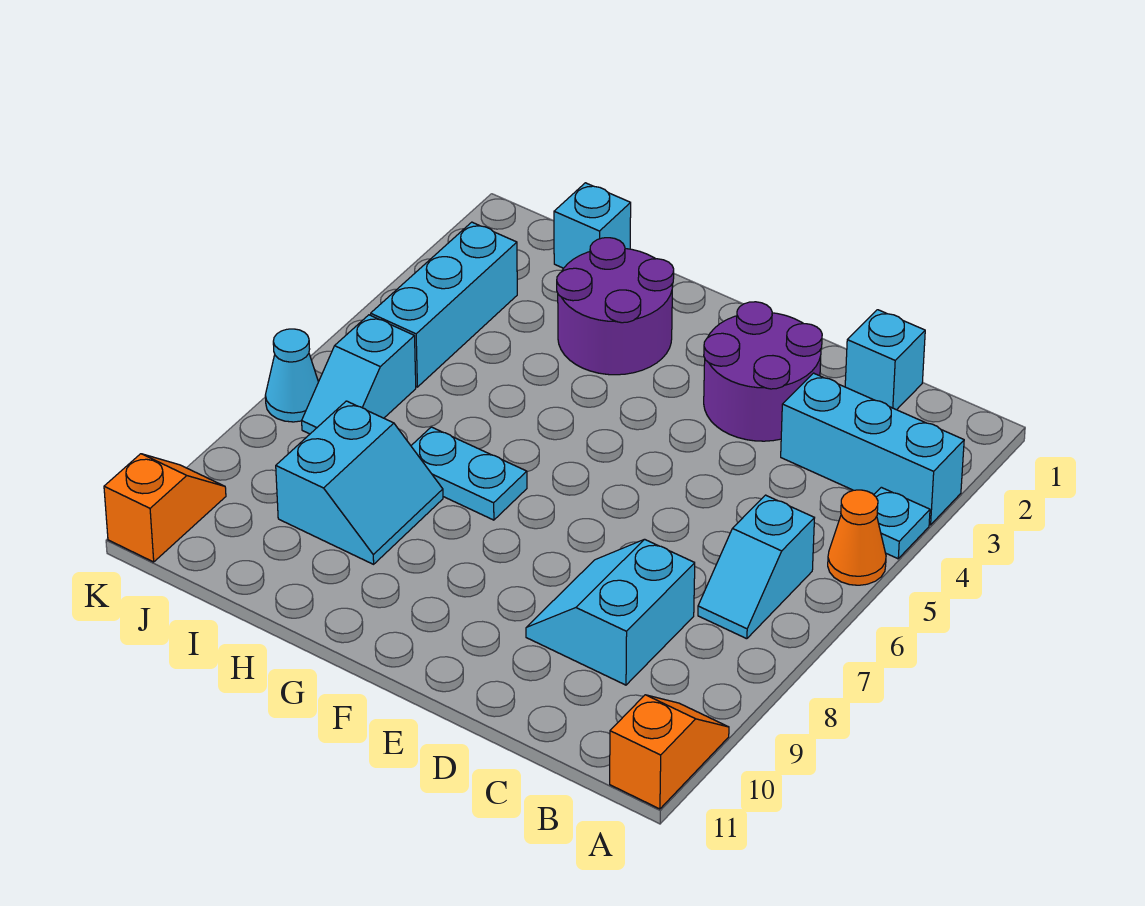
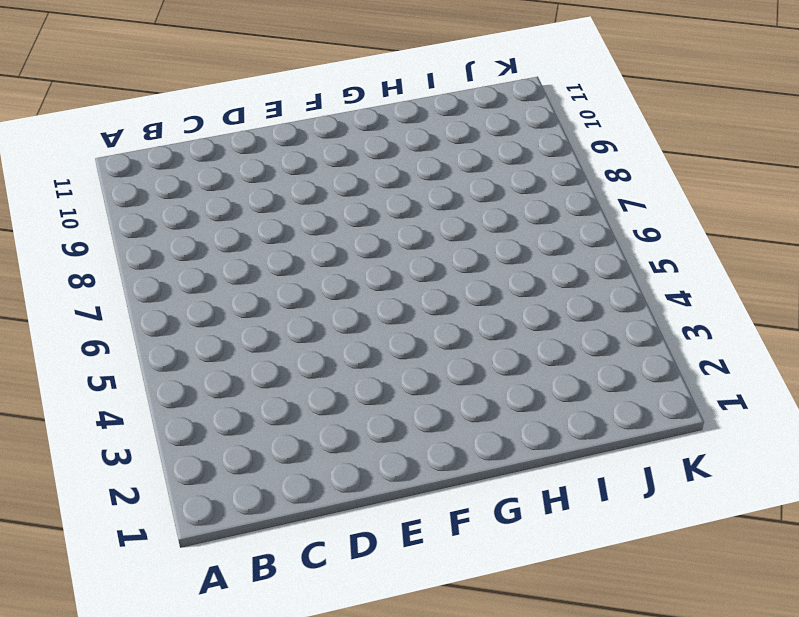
none -> cyan 1x3 brick [781,373,964,525]
none -> cyan 1x1 plate [874,487,930,559]
none -> orange 1x1 cone [828,490,886,585]

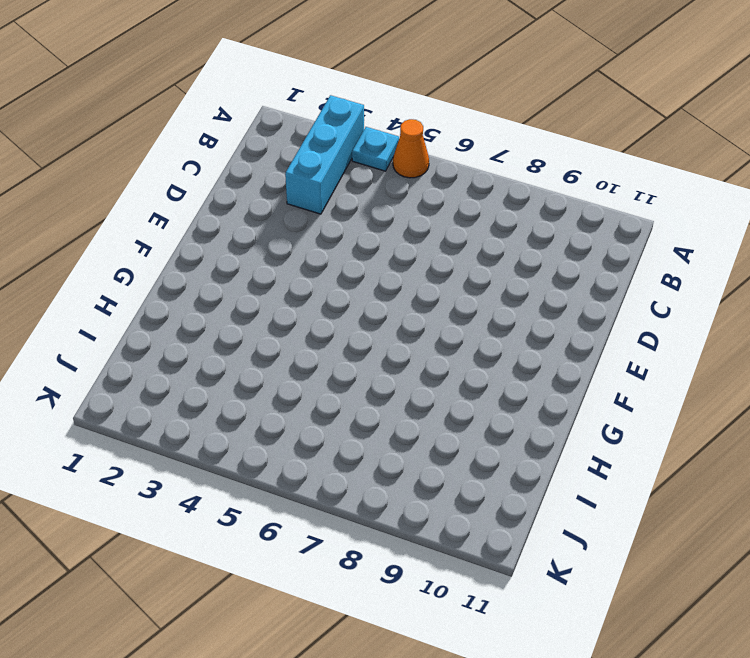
none -> orange 1x2 slope [610,695,729,809]
none -> cyan 1x2 slope [698,495,814,639]
none -> cyan 1x1 brick [845,310,925,410]

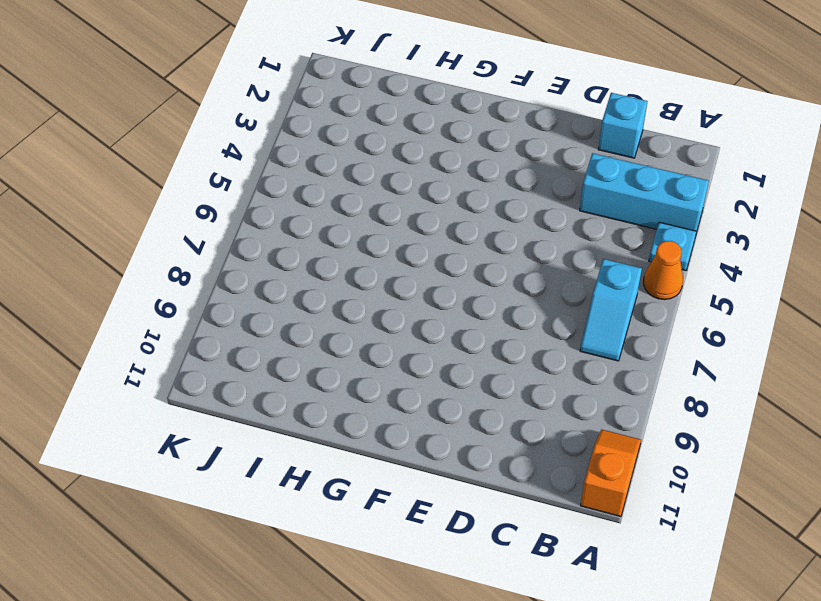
none -> cyan 2x2 slope [526,539,695,685]
none -> purple 2x2 round brick [704,302,822,441]
none -> purple 2x2 round brick [557,238,674,375]

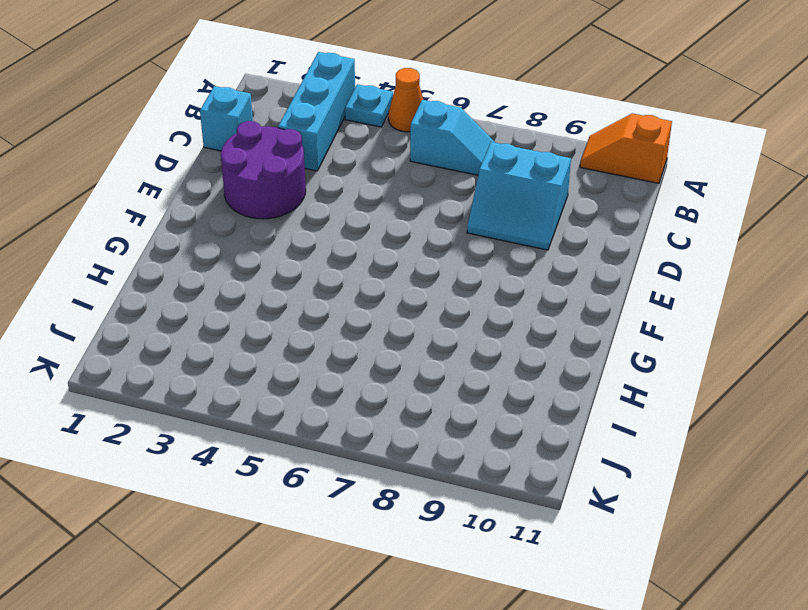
none -> purple 2x2 round brick [557,238,674,375]
none -> cyan 1x2 plate [411,427,527,520]
none -> cyan 2x2 slope [276,401,443,564]

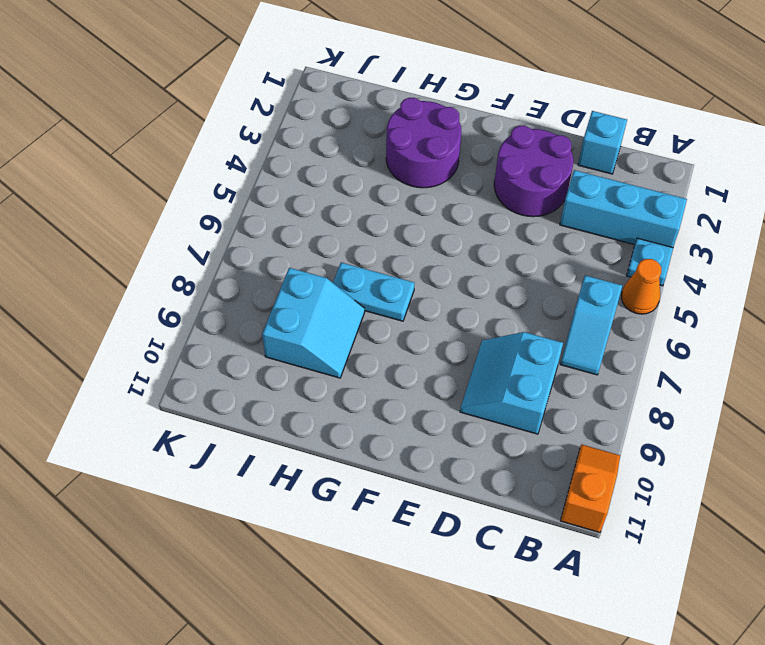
none -> cyan 1x1 brick [554,183,631,268]
none -> cyan 1x3 brick [371,222,517,387]
none -> cyan 1x2 slope [302,315,416,434]

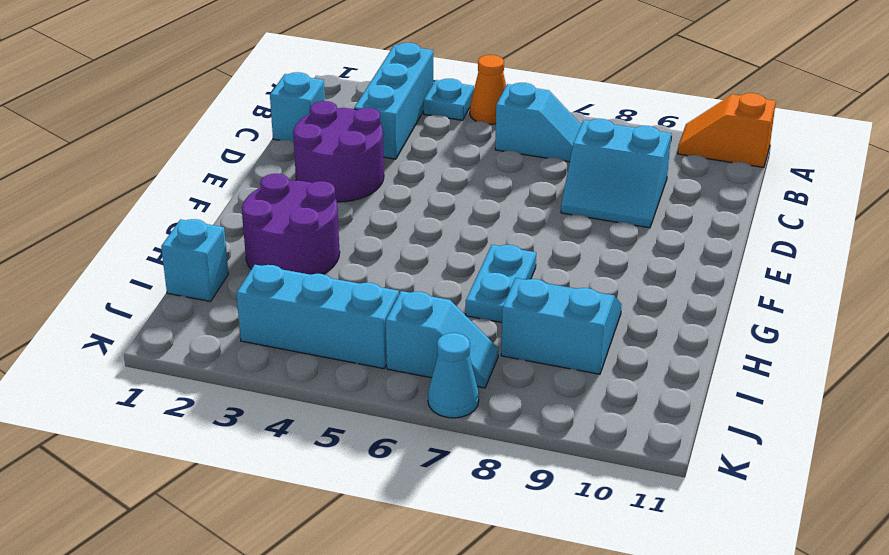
none -> orange 1x2 slope [104,454,226,562]

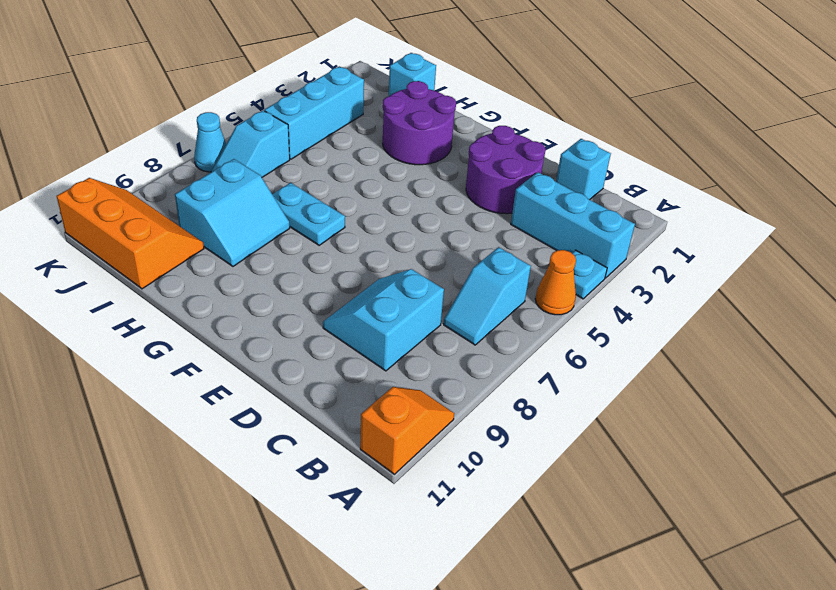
orange 2x3 slope [57,178,204,289] -> orange 1x2 slope [104,454,226,562]

